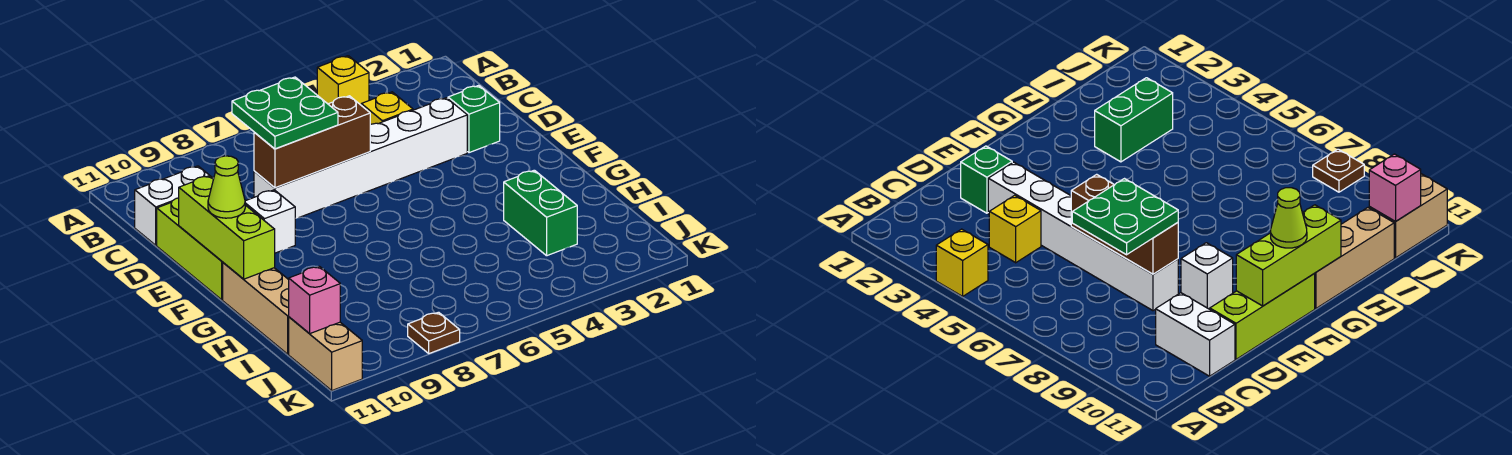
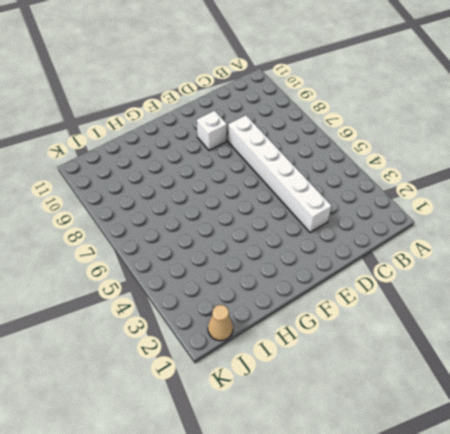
tan 1x1 cone [208,305,233,341] -> none
none -> yellow 1x1 brick [317,56,369,105]
none -> yellow 1x1 brick [361,92,413,124]
none -> white 1x2 brick [135,166,210,245]

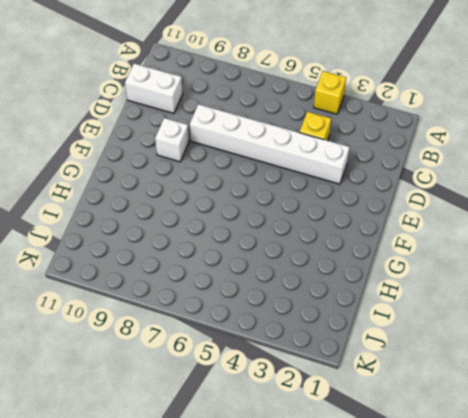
none -> green 1x1 brick [448,85,500,153]
none -> lime 1x3 brick [157,198,223,300]
none -> tan 1x3 brick [223,263,289,354]

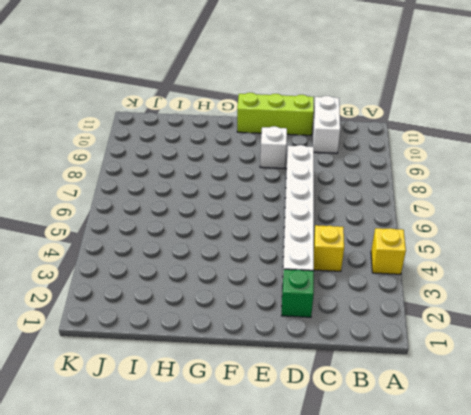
none -> tan 1x3 brick [223,263,289,354]
none -> green 1x2 brick [504,170,577,256]
none -> tan 1x2 brick [289,317,362,390]

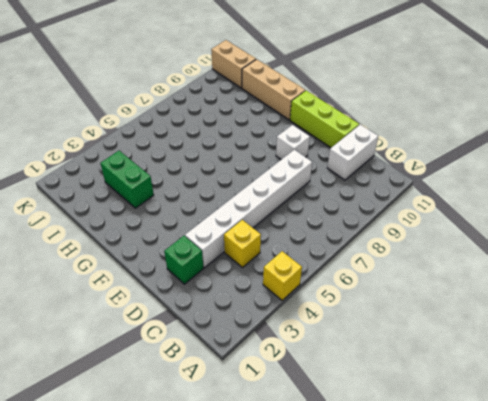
none -> brown 1x1 plate [408,312,460,354]
none -> brown 1x3 brick [254,96,370,188]
none -> lime 1x3 brick [179,176,275,279]

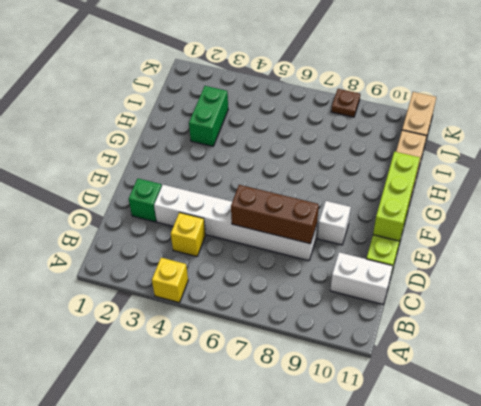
none -> pink 1x1 brick [289,266,340,334]
none -> green 2x2 plate [232,77,338,149]
none -> lime 1x1 cone [208,156,245,218]

